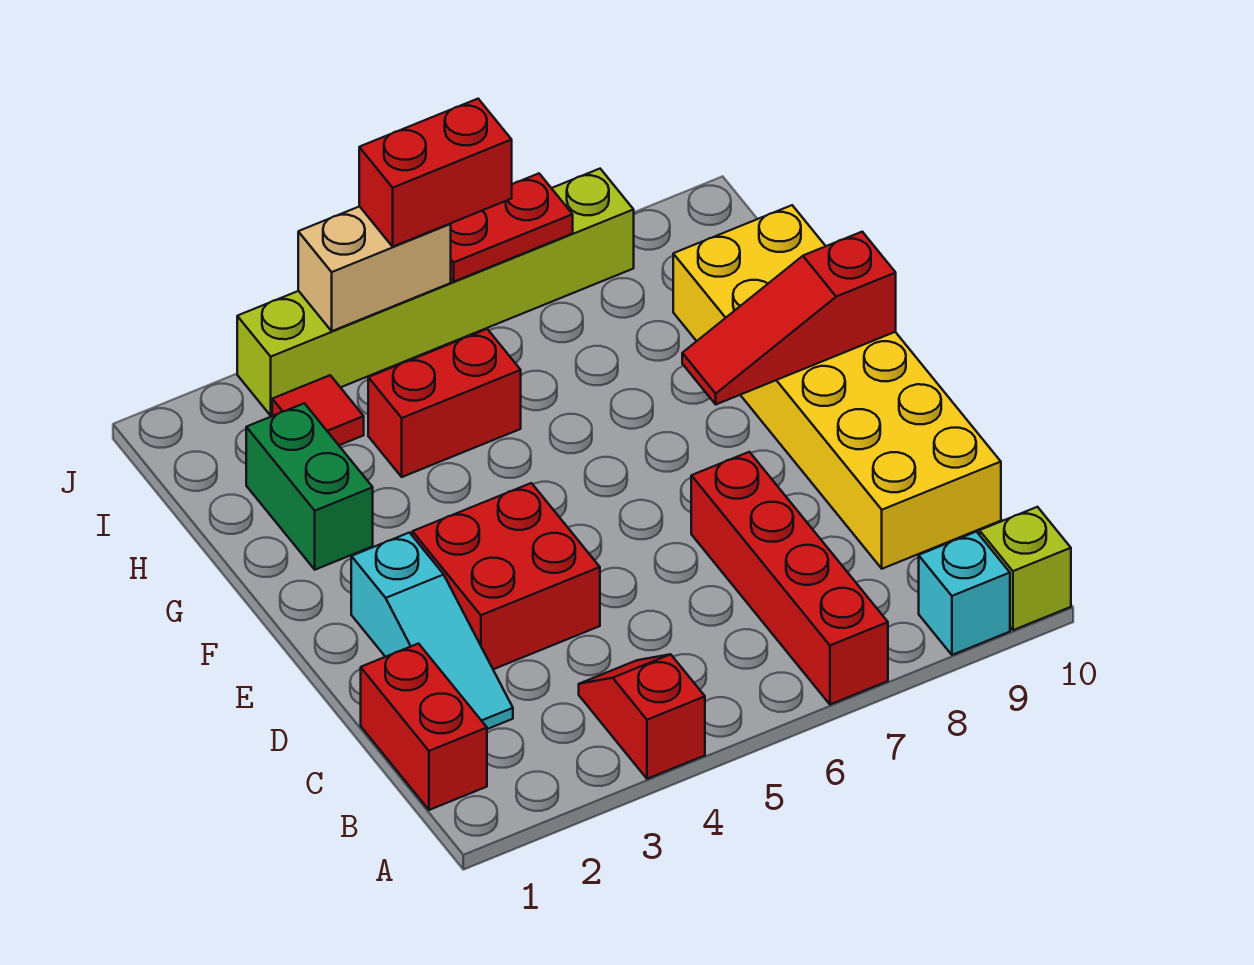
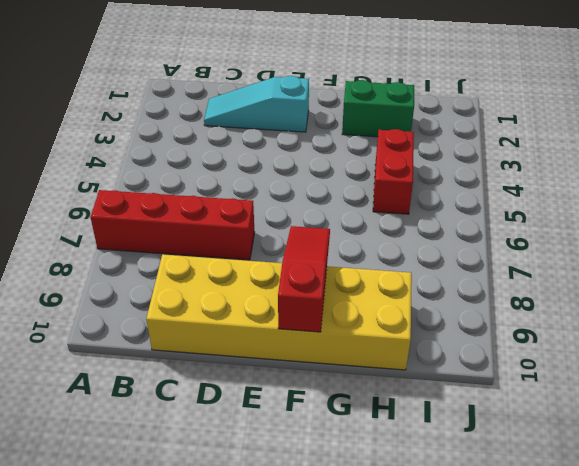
none -> red 1x2 slope [579,654,705,779]
none -> cyan 1x1 brick [919,532,1010,655]
none -> lime 1x1 brick [980,507,1071,630]

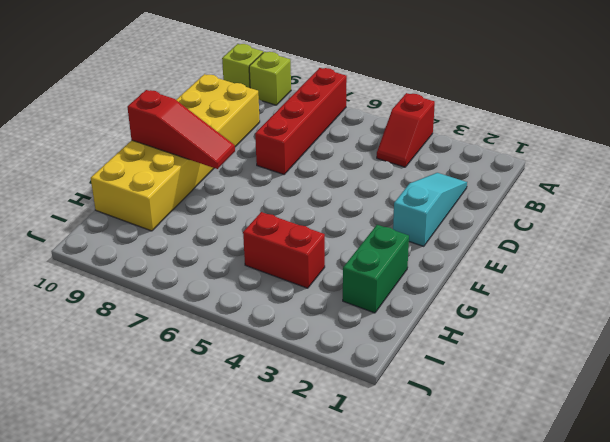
lime 1x1 brick [249,52,291,105] -> cyan 1x1 brick [919,532,1010,655]
none -> red 1x2 brick [361,644,487,810]
none -> red 2x2 brick [412,483,600,669]
none -> red 1x1 tile [272,375,364,445]

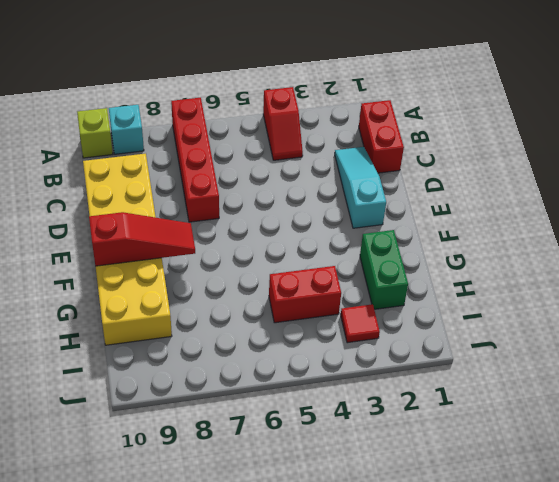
none -> red 2x2 brick [412,483,600,669]
none -> lime 1x6 brick [237,169,634,416]
none -> tan 1x2 brick [298,206,451,331]

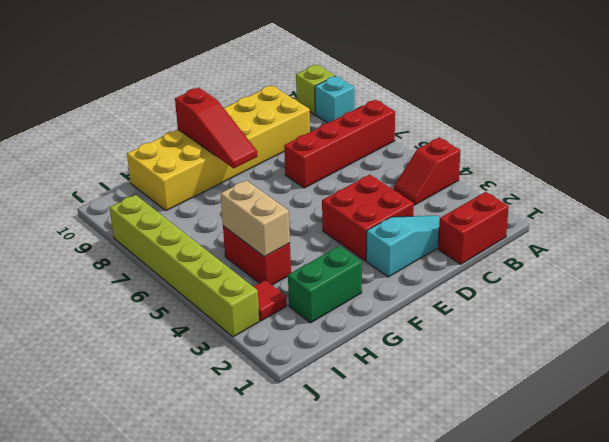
tan 1x2 brick [221,180,290,257] -> tan 1x2 brick moved to [298,206,451,331]
none -> red 1x2 plate [451,174,573,282]
none -> red 1x2 brick [359,99,512,247]

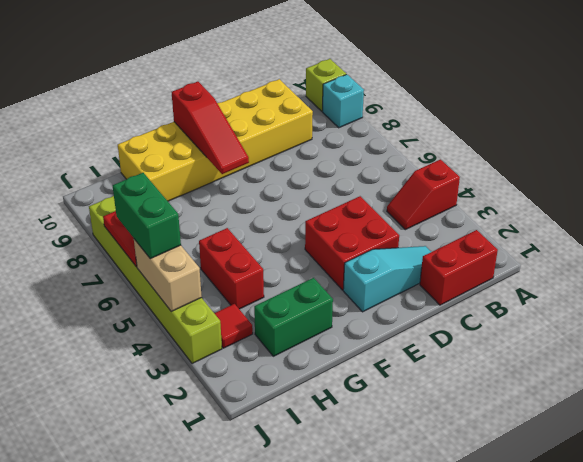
green 1x2 brick [113,173,181,259] -> red 1x2 brick [359,99,512,247]
none -> red 1x4 brick [691,452,888,704]

